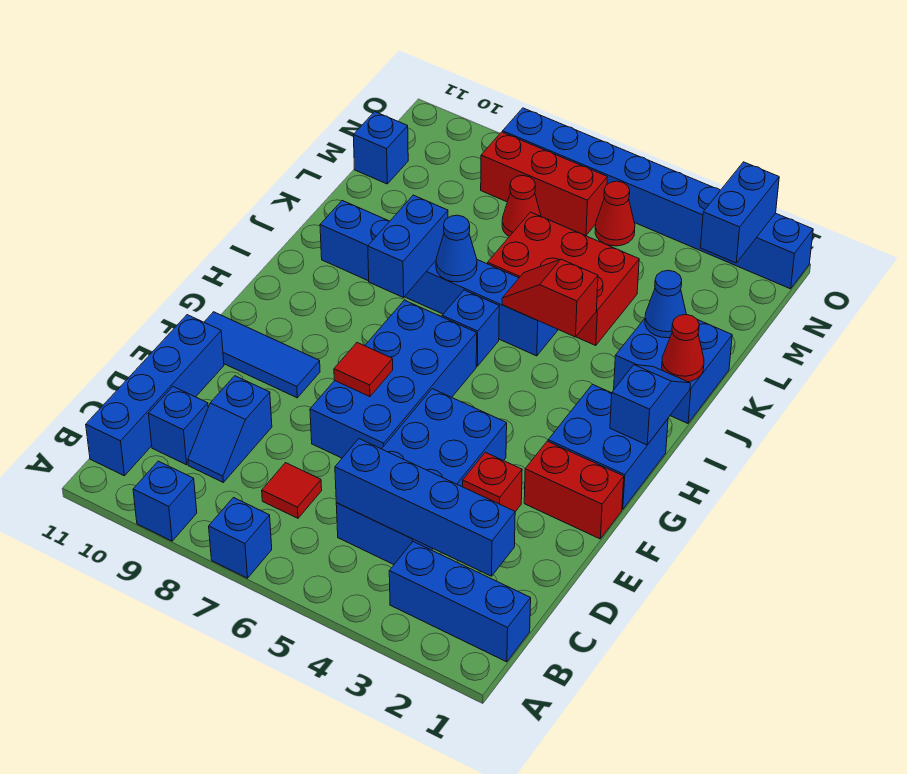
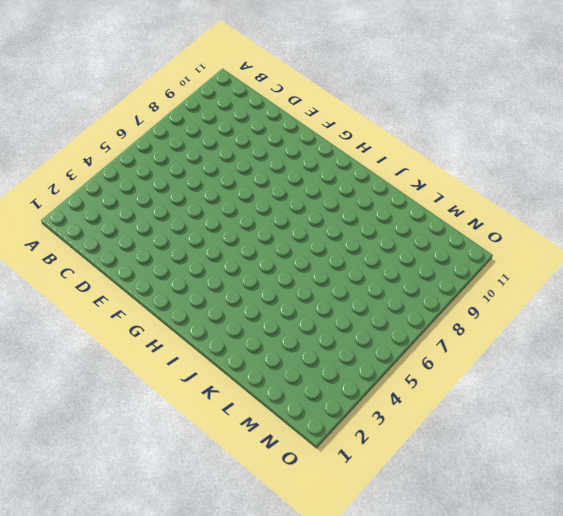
none -> blue 1x1 brick [209,498,272,578]
none -> blue 1x1 brick [133,461,197,541]
none -> blue 1x3 brick [389,542,531,662]
none -> blue 1x4 brick [86,315,224,476]

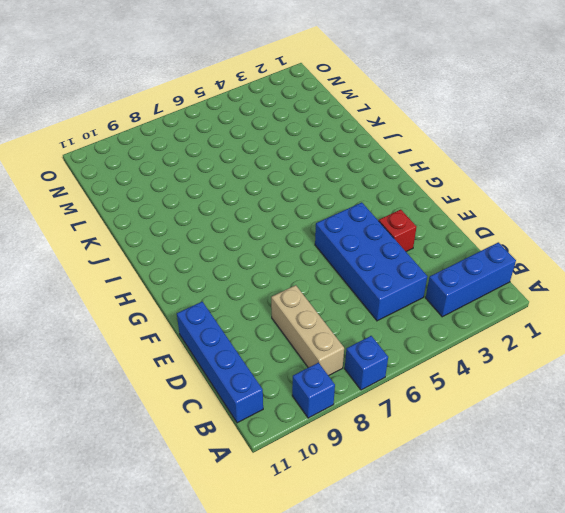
tan 1x3 brick [271,285,344,376] -> none
none -> red 1x1 tile [262,463,322,518]
none -> blue 1x2 slope [188,376,272,482]
none -> blue 1x1 brick [148,387,208,465]
none -> blue 2x4 brick [310,300,477,458]

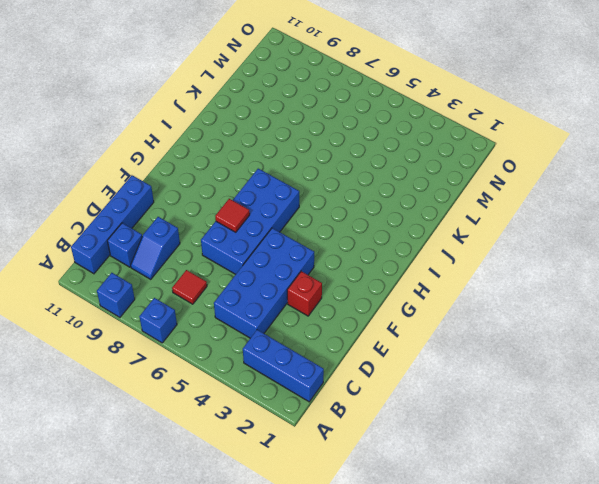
none -> red 1x2 brick [524,441,624,539]
none -> blue 1x3 tile [204,312,320,398]
none -> blue 2x2 brick [548,384,668,509]
none -> blue 1x1 brick [442,290,499,366]

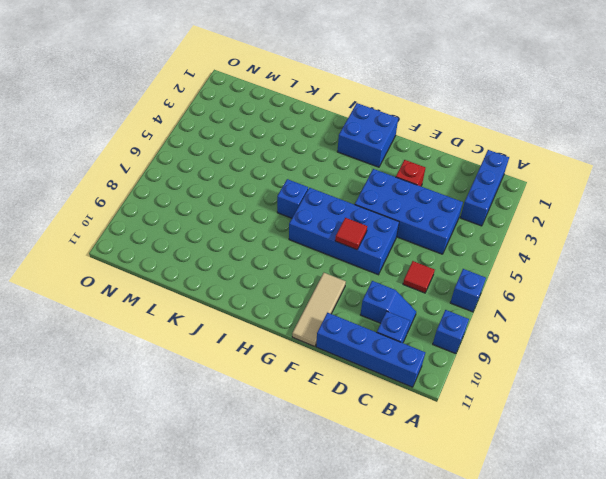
tan 1x3 tile [292,273,346,347] -> blue 1x3 tile [204,312,320,398]
none -> red 1x2 brick [524,441,624,539]
none -> blue 2x2 brick [614,319,732,423]
none -> blue 1x6 brick [320,201,558,356]
none -> red 2x3 brick [488,212,639,346]

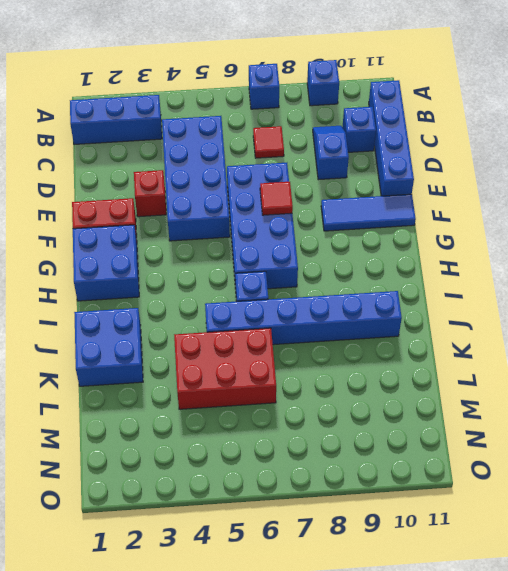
none -> red 1x1 cone [502,176,541,237]
none -> blue 1x1 brick [353,112,408,184]
none -> red 1x1 cone [595,181,635,246]
none -> red 1x3 brick [481,132,607,236]

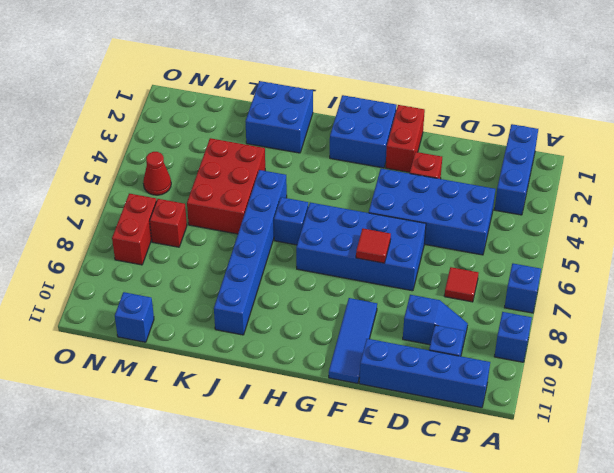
red 1x1 brick [150,199,187,247] -> red 1x1 cone [502,176,541,237]
red 1x2 brick [112,194,157,265] -> red 1x3 brick [481,132,607,236]
none -> blue 1x8 brick [503,108,813,289]
none -> blue 1x4 brick [335,439,515,576]
none -> blue 1x2 slope [610,365,690,445]
none -> blue 1x2 brick [368,195,448,298]

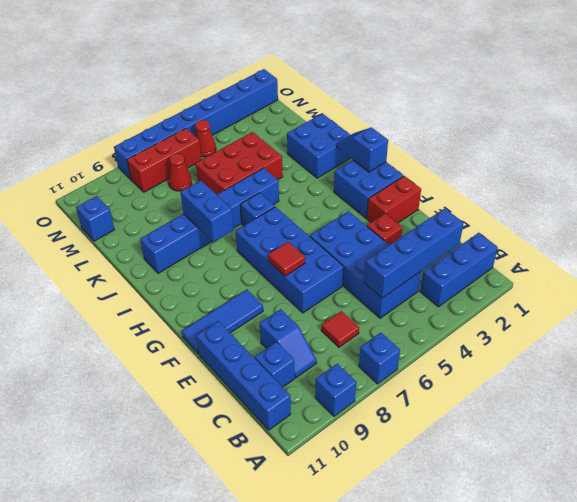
none -> red 1x1 cone [662,315,704,382]
none -> red 1x2 slope [502,259,598,337]
none -> blue 1x1 cone [436,215,477,282]
none -> blue 1x1 cone [645,270,687,338]

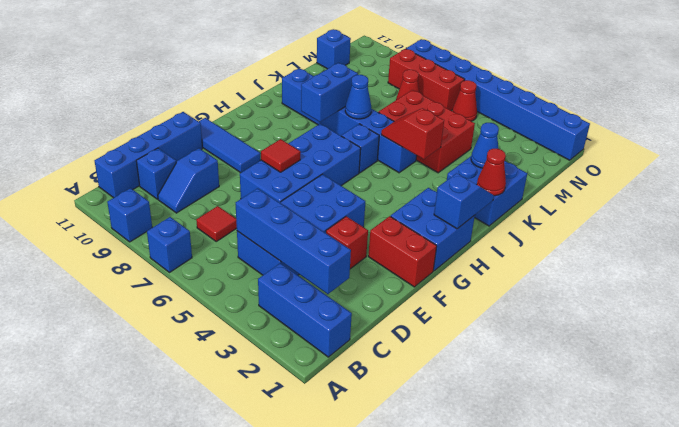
none -> blue 1x2 brick [701,162,779,263]

